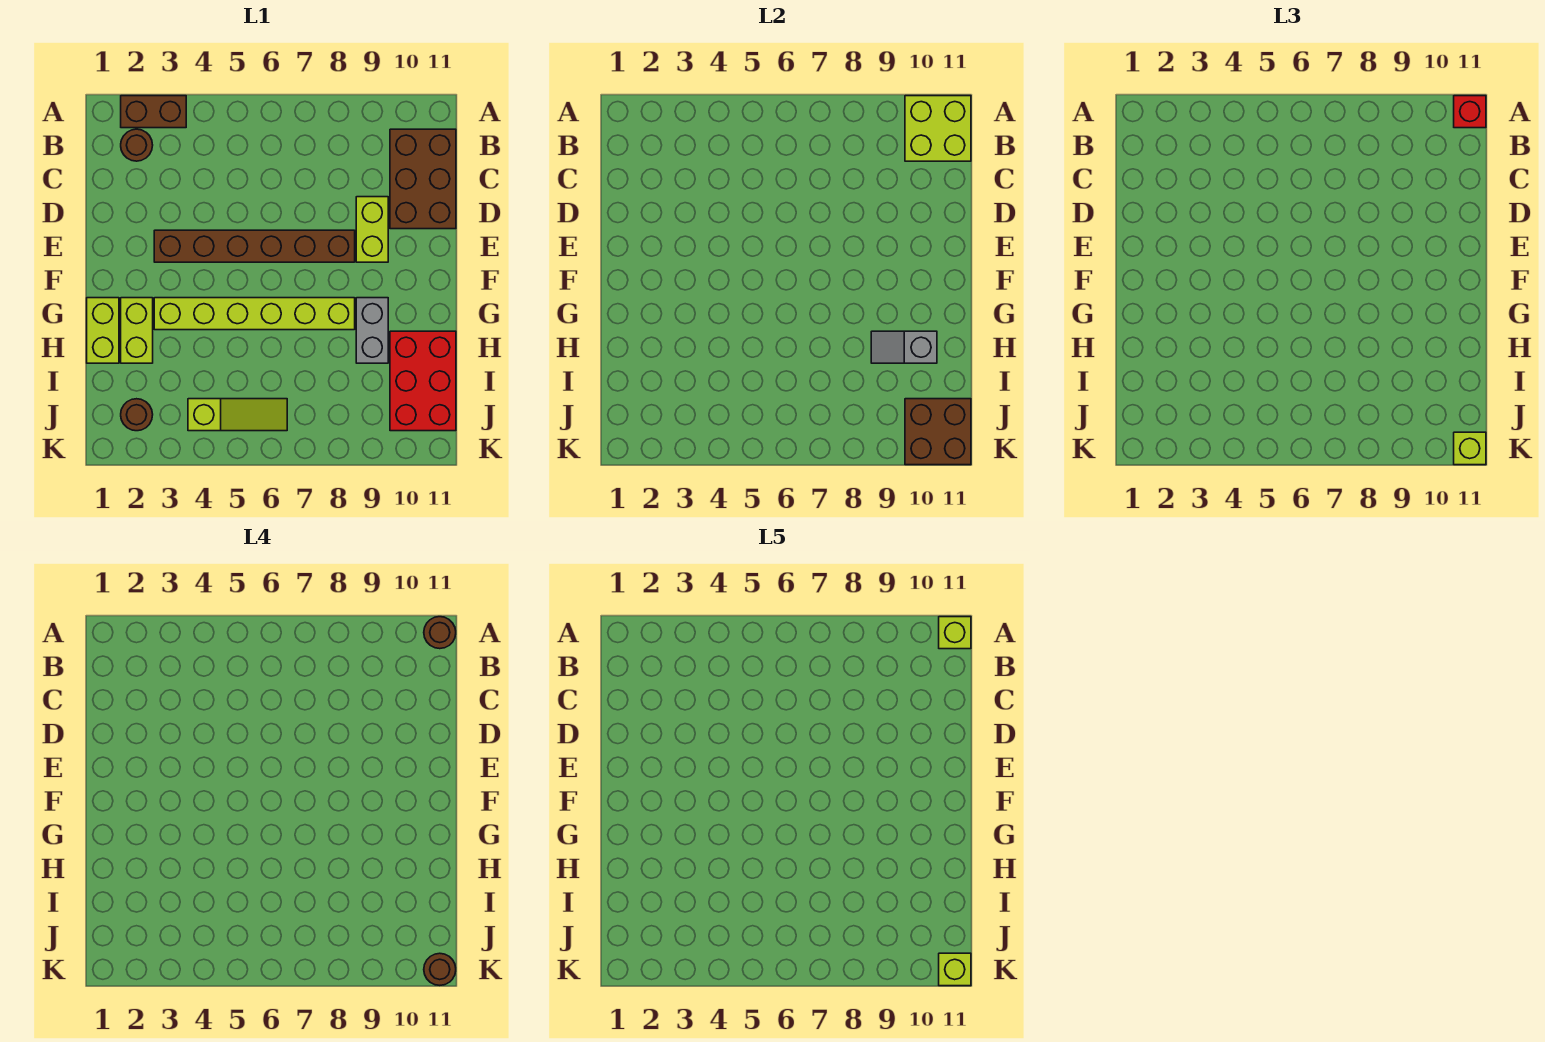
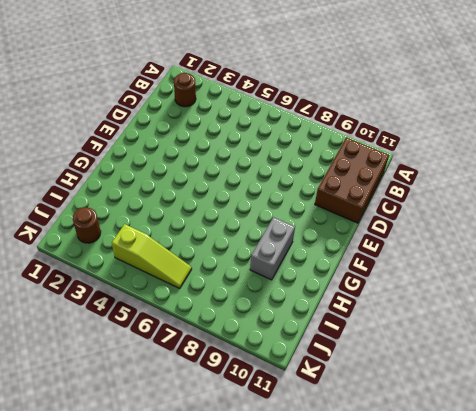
none -> brown 1x2 brick [121,96,186,128]
none -> lime 1x2 brick [356,197,388,262]
none -> brown 1x6 brick [154,230,355,262]

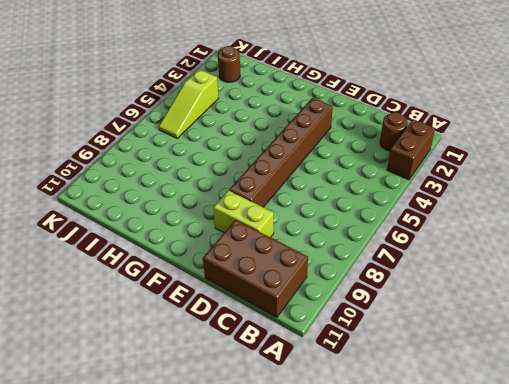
none -> lime 1x2 brick [87,298,119,363]
none -> lime 1x2 brick [121,298,153,363]
none -> lime 1x6 brick [154,298,355,330]

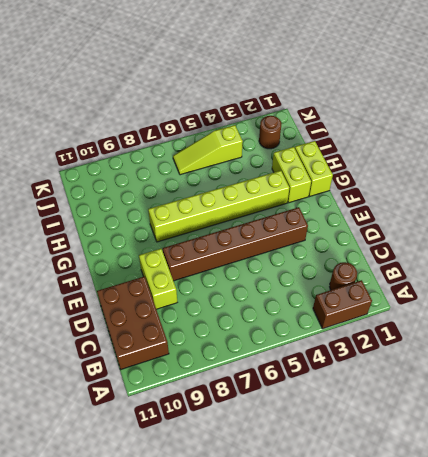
none -> grey 1x2 brick [356,298,388,363]
none -> red 2x3 brick [390,331,456,431]
none -> lime 2x2 brick [905,96,971,161]

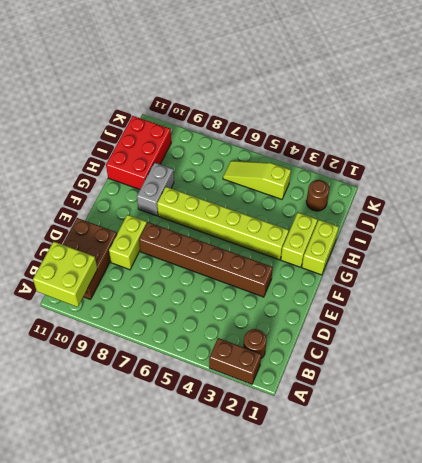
none -> grey 1x2 slope [871,331,937,363]
none -> brown 2x2 brick [905,399,971,465]
none -> red 1x1 brick [1454,96,1486,128]

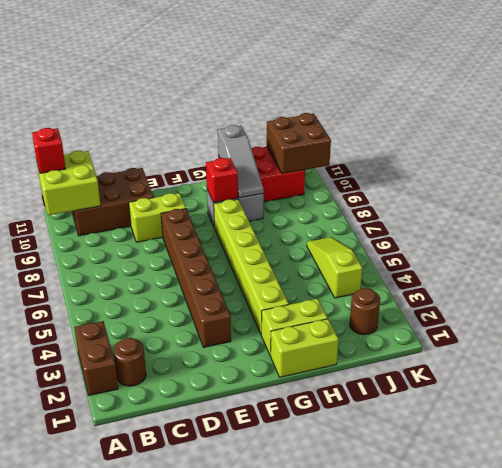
red 1x1 brick [206,158,238,203] -> none
grey 1x3 slope [218,125,264,198] -> grey 1x2 slope [871,331,937,363]
none -> lime 1x1 brick [1454,432,1486,465]
none -> brown 1x1 round brick [424,617,456,649]
none -> brown 1x1 round brick [424,953,456,985]

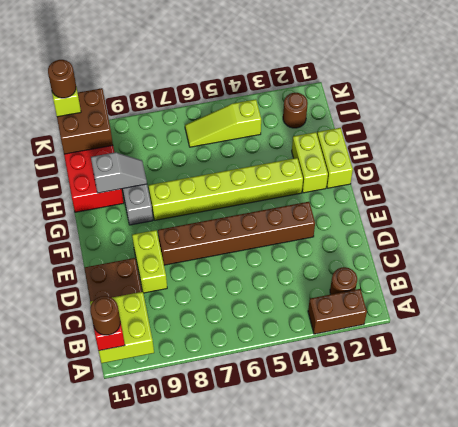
none -> lime 1x1 brick [939,617,971,649]
none -> lime 1x1 brick [939,953,971,986]

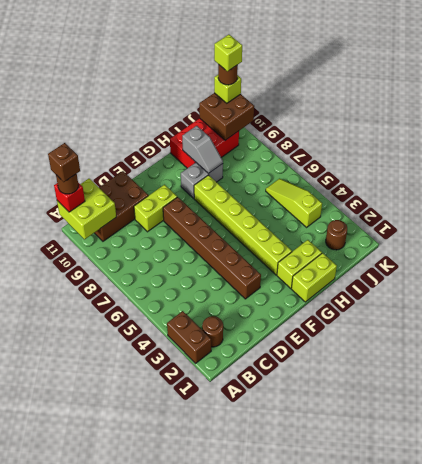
brown 1x1 brick [48,143,80,182] -> lime 1x1 brick [939,617,971,649]

